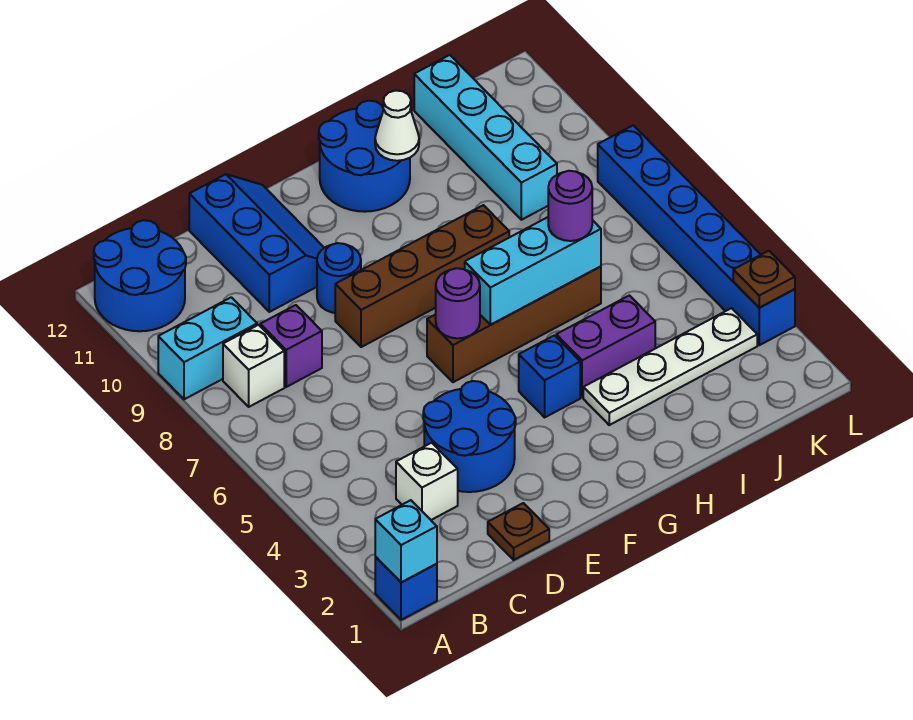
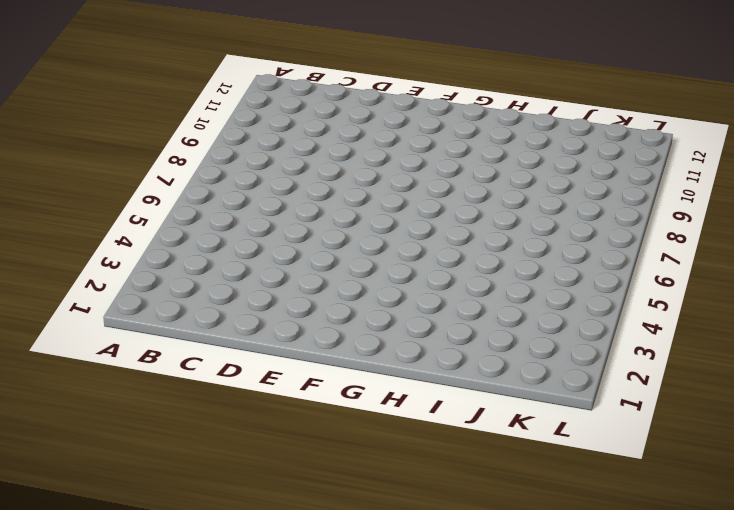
none -> blue 1x1 brick [375,557,437,620]
none -> cyan 1x2 brick [158,297,257,399]
none -> blue 2x2 round brick [94,220,186,331]

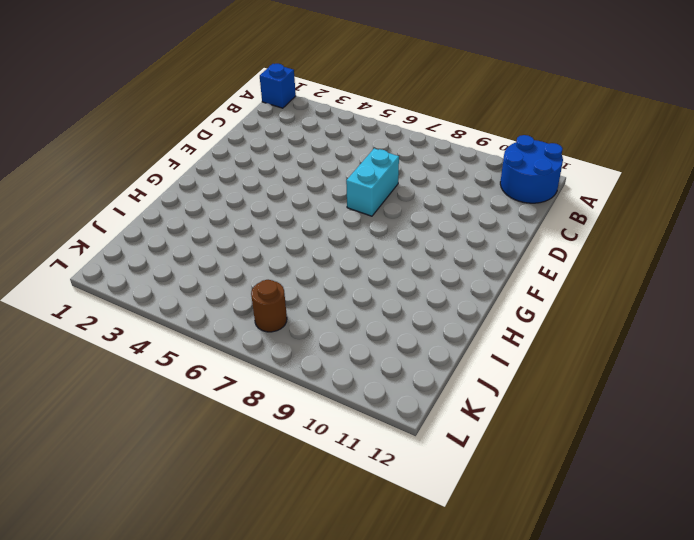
cyan 1x2 brick [346,148,399,216] -> cyan 1x2 brick moved to [158,297,257,399]
brown 1x1 round brick [251,280,287,332] -> none
none -> white 1x1 brick [223,325,284,407]
none -> white 1x1 brick [396,443,458,520]
none -> purple 1x1 brick [260,305,322,387]

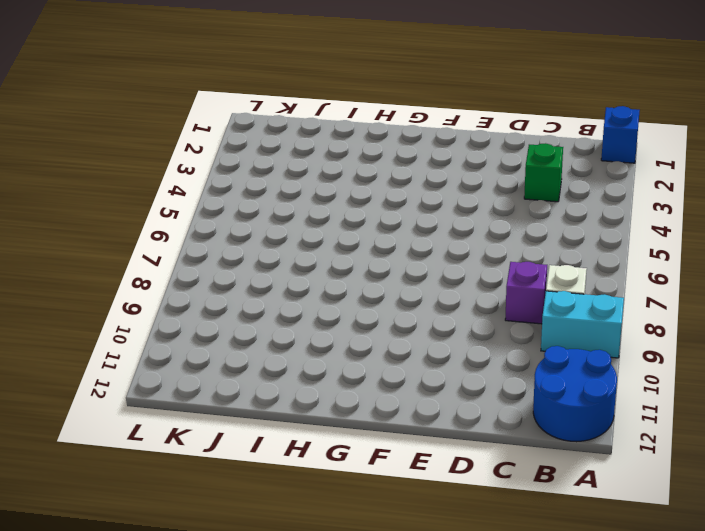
green 1x1 brick [524,143,563,202] -> white 1x1 brick [396,443,458,520]
none -> brown 1x1 plate [488,503,549,560]
none -> blue 2x2 round brick [423,381,516,492]
none -> blue 2x3 slope [189,174,324,312]

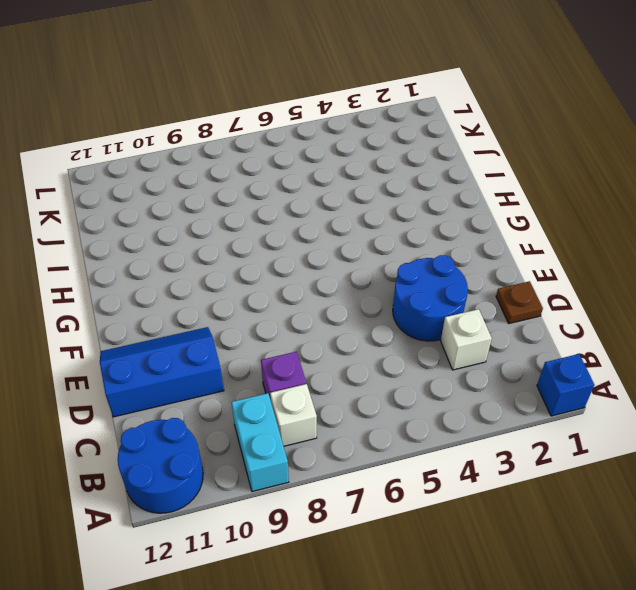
none -> brown 1x4 brick [335,205,509,347]
none -> blue 1x1 round brick [317,243,361,313]
none -> brown 1x4 brick [427,266,601,382]

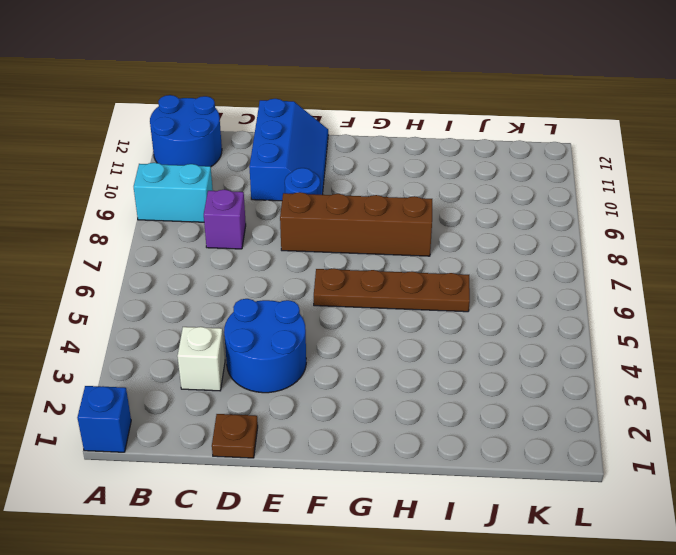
brown 1x4 plate [314,268,470,312] -> brown 1x4 brick [427,266,601,382]
none -> white 1x1 brick [223,325,284,407]
none -> blue 1x1 brick [519,335,580,417]
none -> blue 2x2 round brick [319,101,410,212]

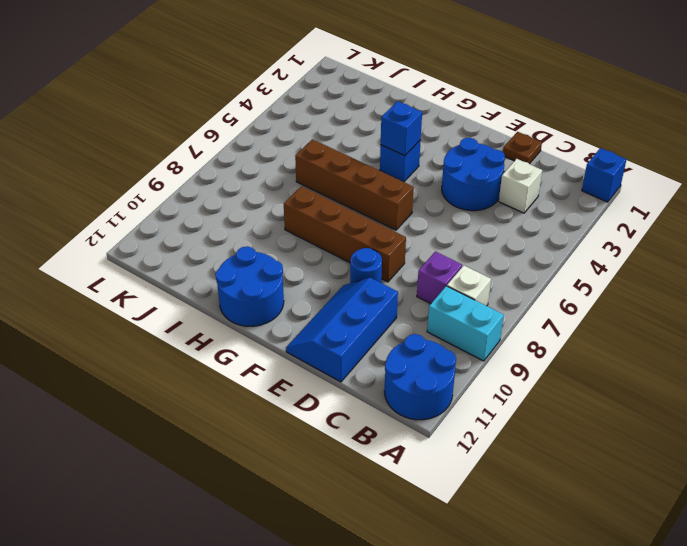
blue 1x1 brick [381,101,422,156] -> none
none -> white 1x4 plate [583,308,757,425]
none -> purple 1x2 brick [556,295,655,398]
none -> cyan 1x4 brick [414,55,557,220]

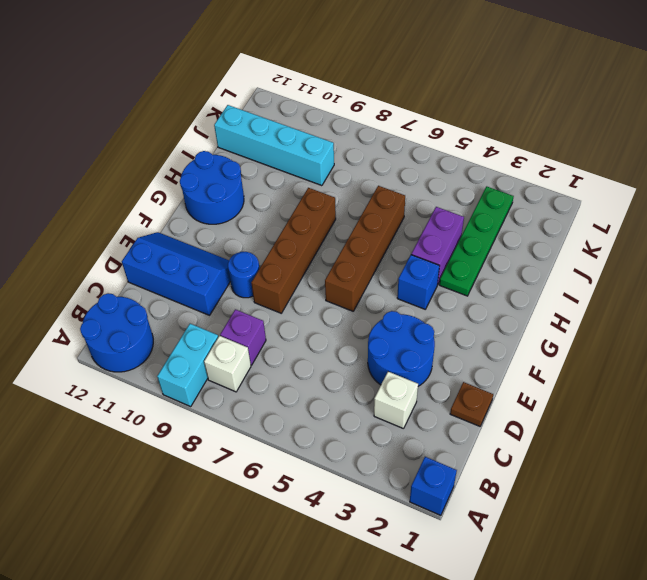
green 1x4 plate [439,186,514,296] -> white 1x4 plate [583,308,757,425]
none -> blue 1x6 brick [598,125,795,345]
none -> cyan 1x1 brick [375,500,437,582]
none -> purple 1x1 round brick [436,268,480,338]

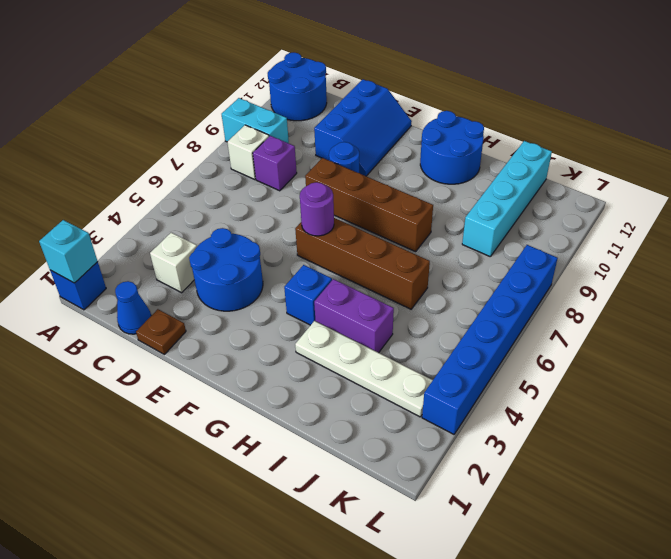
blue 1x1 cone [115,281,151,334] -> none
none -> cyan 1x3 brick [465,217,601,325]
none -> white 1x1 cone [375,91,419,161]
none -> brown 1x1 plate [733,251,795,308]

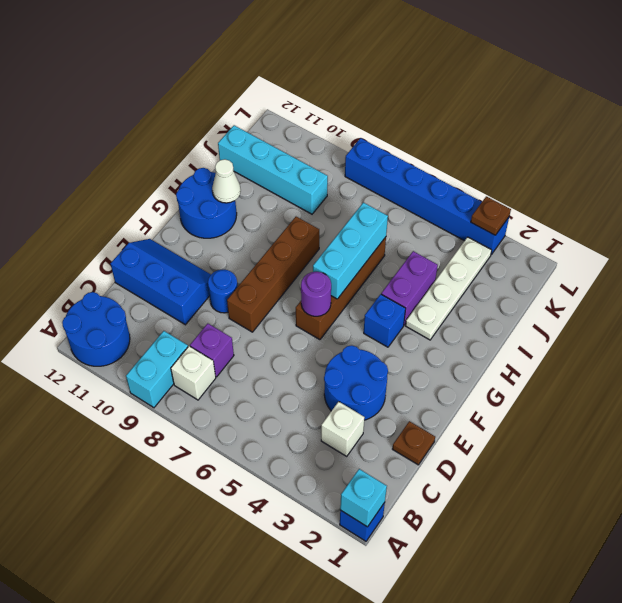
none -> purple 1x1 round brick [548,171,592,241]

